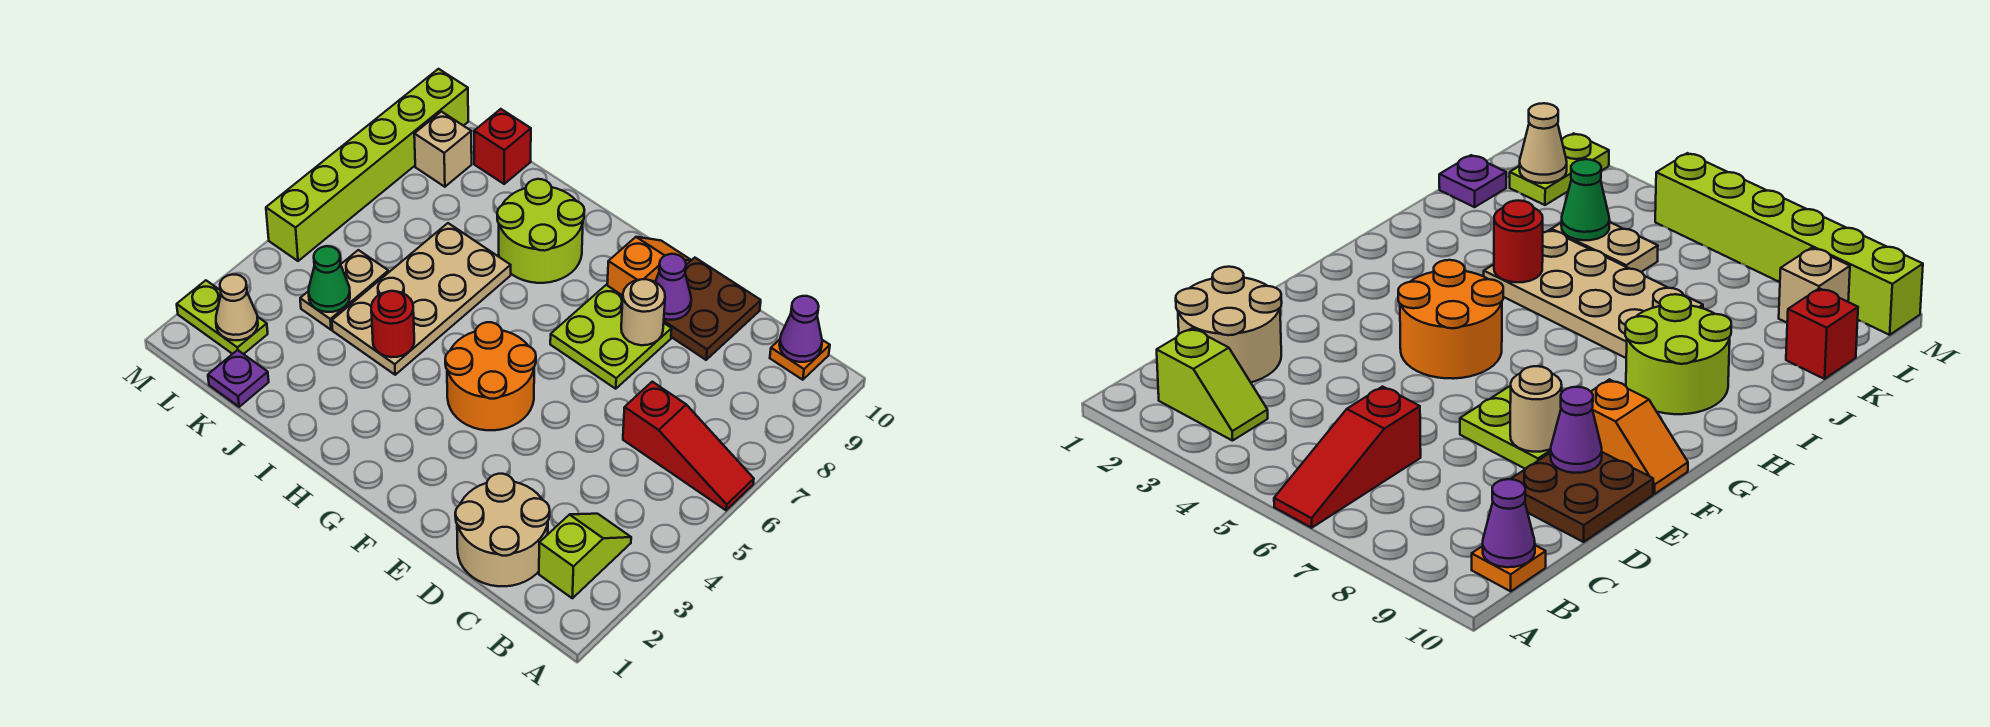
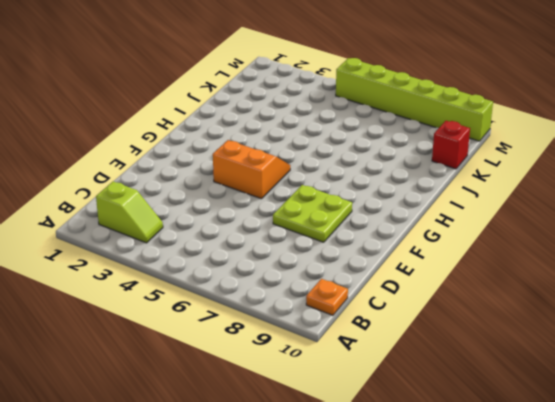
orange 2x2 slope [213,140,290,199] -> orange 2x2 round brick [445,322,536,430]
none -> red 1x3 slope [623,382,754,510]
none -> tan 2x2 round brick [455,474,550,586]
none -> brown 2x2 plate [664,258,761,360]

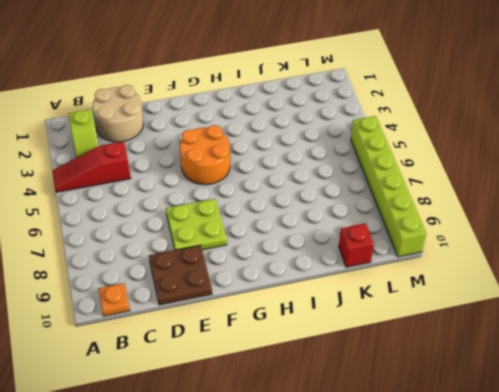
red 1x3 slope [52,141,131,192] -> red 1x3 slope moved to [623,382,754,510]
none -> orange 1x2 slope [607,237,691,296]
none -> lime 2x2 round brick [497,179,585,283]
none -> tan 2x4 plate [332,223,511,375]

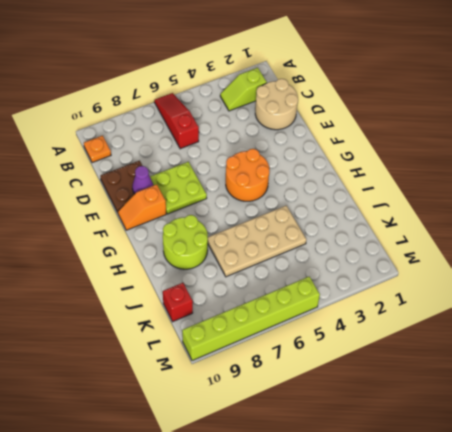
none -> purple 1x1 plate [208,350,269,407]
none -> tan 1x2 plate [300,250,389,330]
none -> lime 1x2 plate [177,280,268,354]

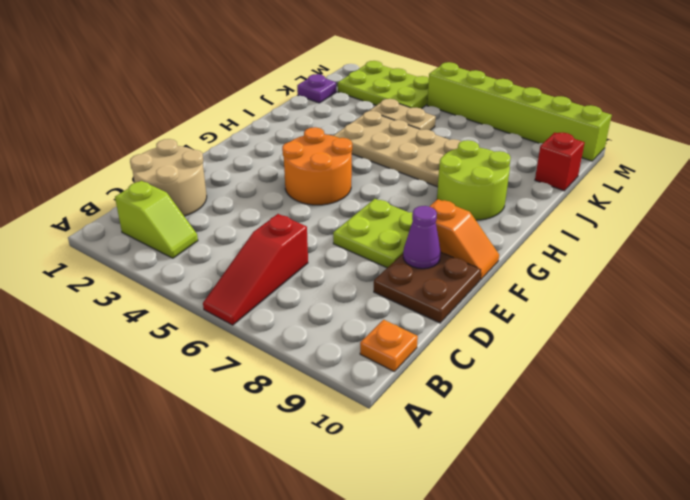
lime 2x3 plate [338,61,429,109] -> lime 1x2 plate [177,280,268,354]
none -> tan 1x1 brick [414,112,472,187]
none -> purple 1x1 cone [780,296,822,362]
none -> tan 1x1 round brick [621,279,665,345]

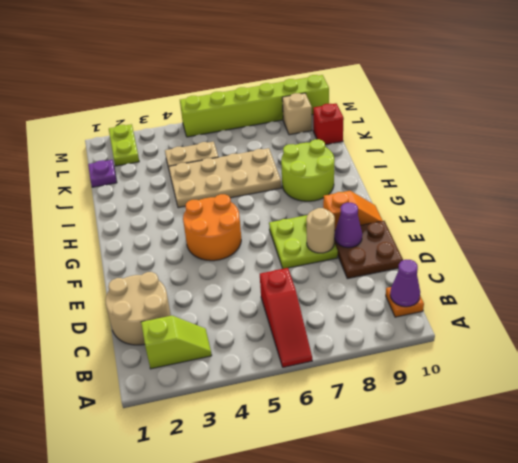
none -> red 1x1 round brick [371,291,414,357]
none -> green 1x1 cone [309,246,350,312]
none -> tan 1x1 cone [216,274,258,340]

